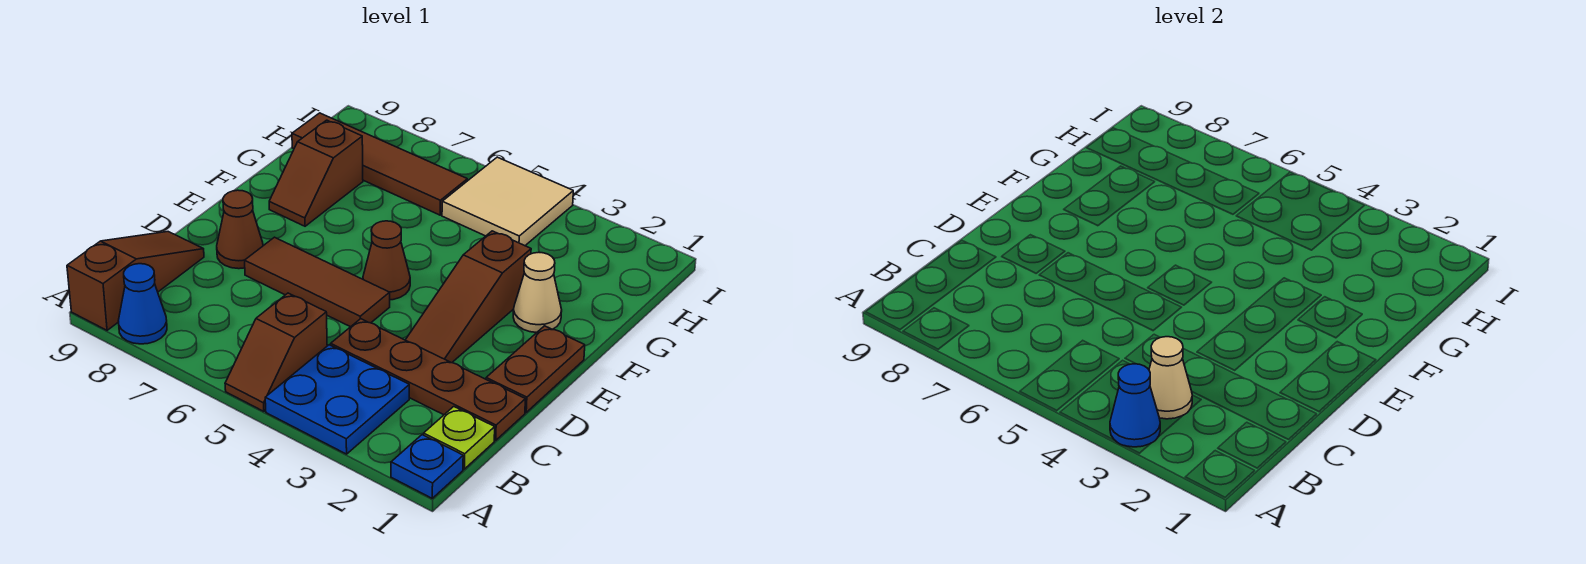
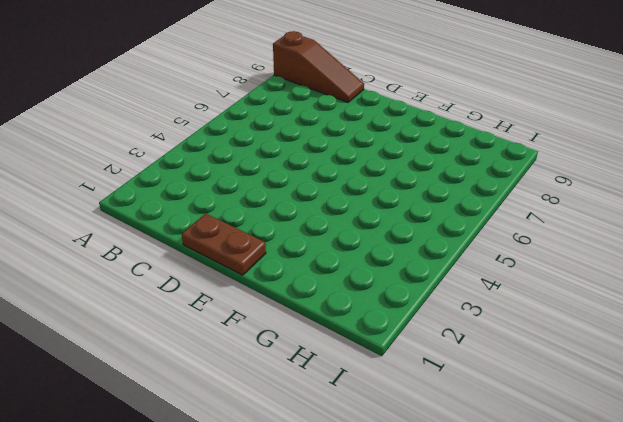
none -> blue 1x1 plate [391,435,463,498]
none -> blue 2x2 plate [265,345,409,454]
none -> brown 1x2 slope [225,293,327,411]

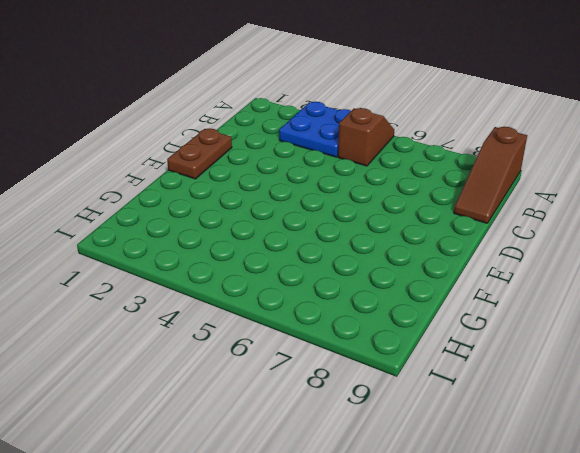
none -> blue 1x1 plate [391,435,463,498]
none -> blue 1x1 cone [118,264,167,344]
none -> lime 1x1 plate [424,407,495,469]

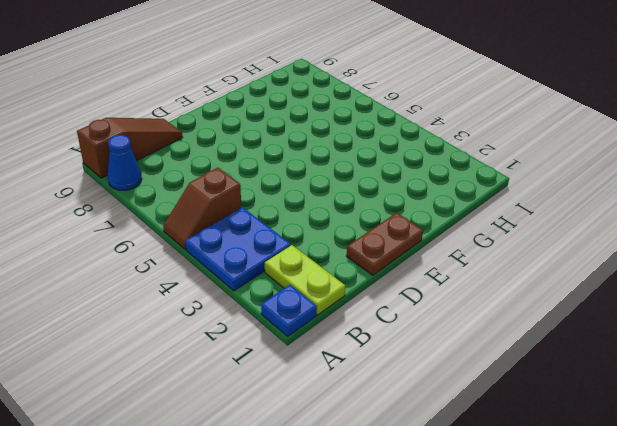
lime 1x2 plate [265,245,345,315] -> lime 1x1 plate [424,407,495,469]
none -> brown 1x4 plate [331,319,525,440]
none -> brown 1x3 slope [406,231,531,363]
none -> brown 1x3 tile [245,237,390,327]

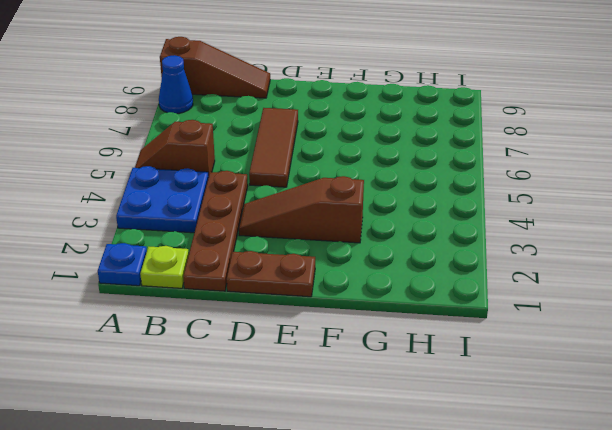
none -> brown 1x1 cone [217,190,263,269]
none -> brown 1x1 cone [363,221,410,300]
none -> tan 1x1 cone [513,252,562,332]

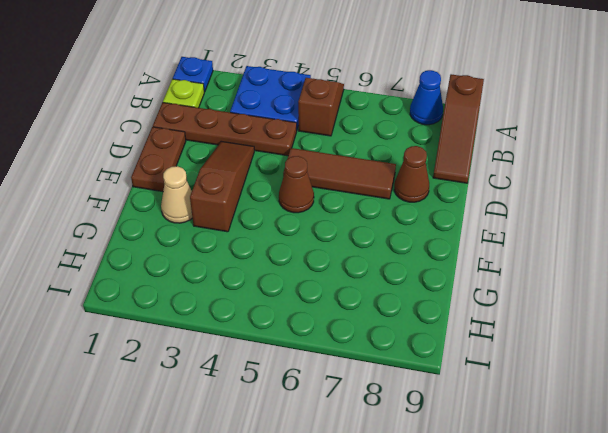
none -> brown 1x2 slope [269,120,363,226]
none -> tan 2x2 tile [442,157,573,246]
none -> brown 1x4 tile [292,113,467,215]

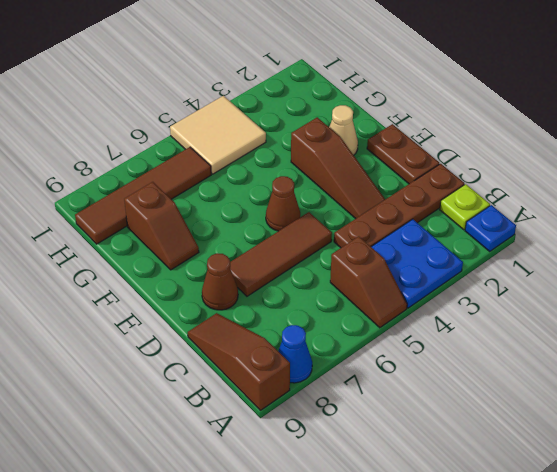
none -> blue 1x1 cone [1110,364,1160,447]
none -> tan 1x1 cone [1149,337,1192,419]

